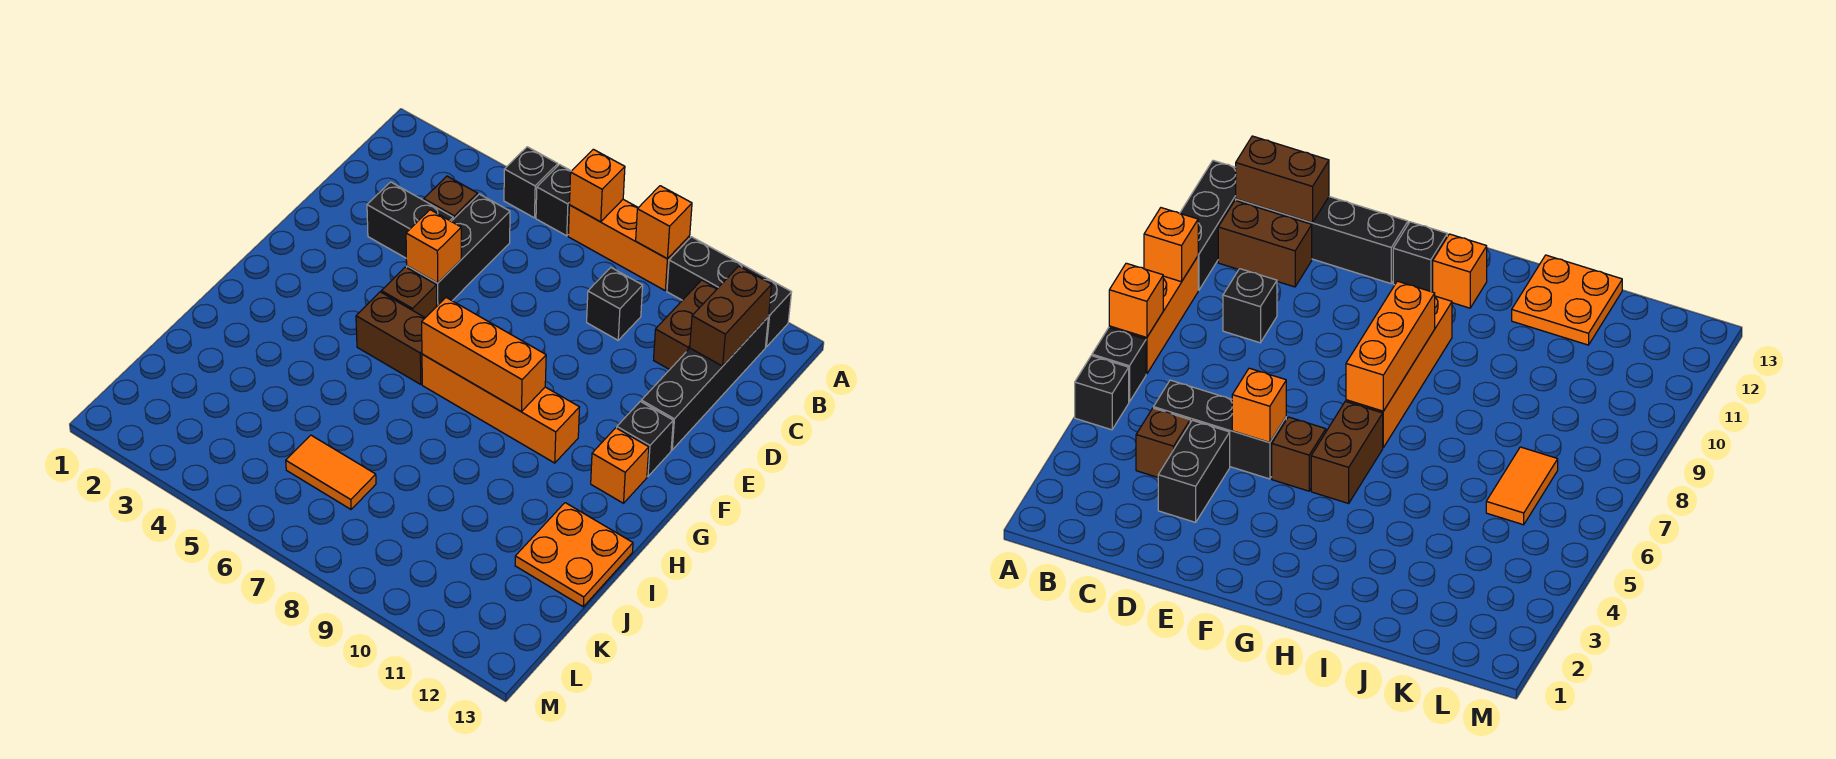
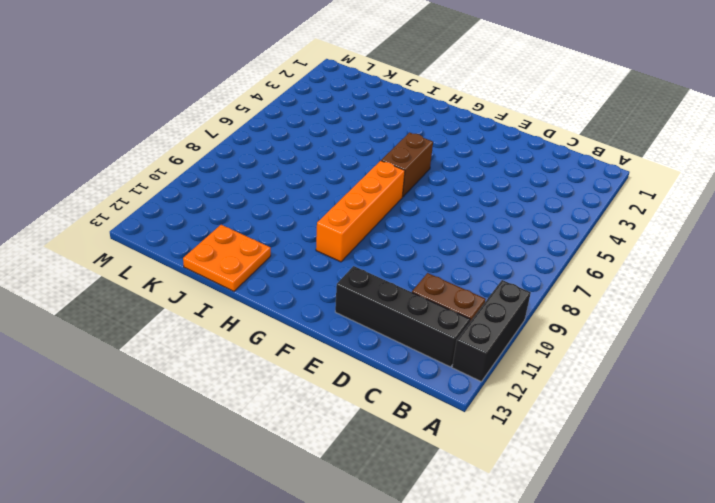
none -> black 1x1 brick [504,147,558,218]
none -> black 1x1 brick [536,165,571,236]
none -> orange 1x3 brick [568,199,690,290]

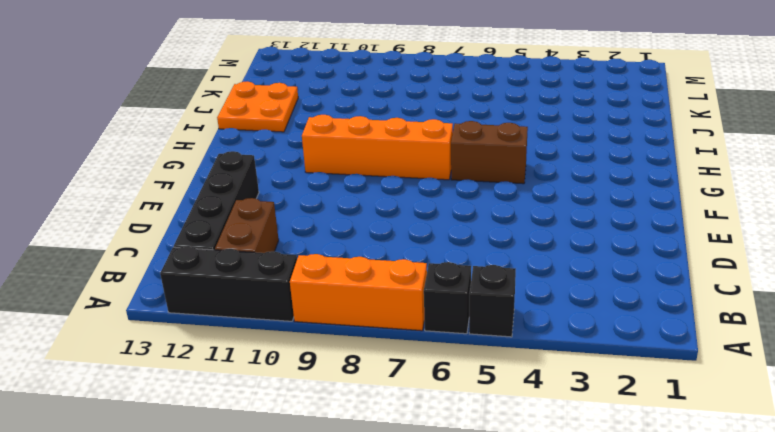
none -> brown 1x1 brick [424,176,478,219]
none -> black 1x3 brick [407,194,510,306]
none -> black 1x1 brick [587,268,643,340]

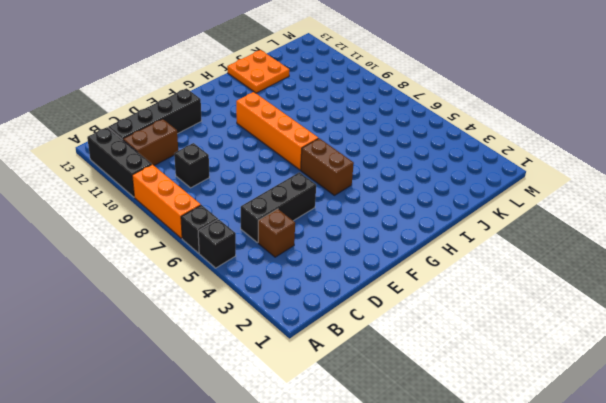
none -> black 1x2 brick [367,182,453,258]
none -> brown 1x1 brick [381,267,437,318]
none -> black 1x1 brick [617,401,673,476]

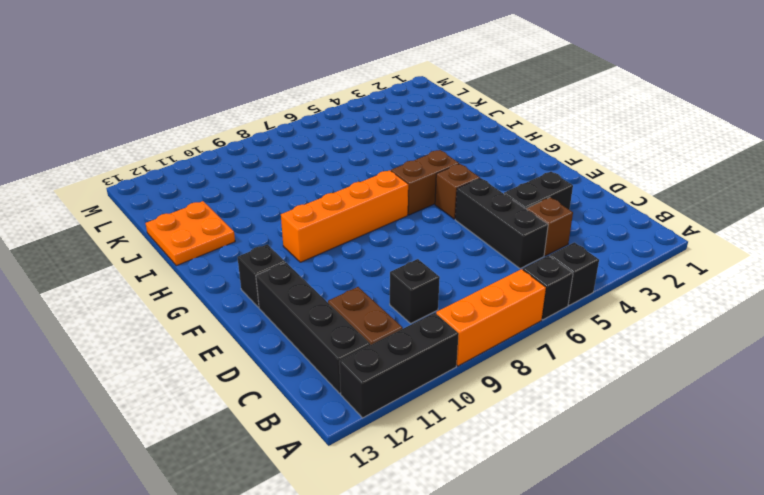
none -> orange 1x1 brick [591,428,649,503]
none -> orange 1x2 tile [286,435,376,509]
none -> orange 1x1 brick [569,149,625,222]

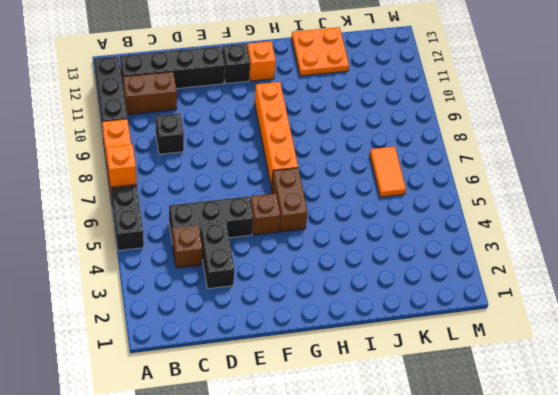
none -> orange 1x1 brick [636,186,692,259]
none -> brown 1x2 brick [690,266,772,366]
none -> orange 1x1 brick [406,210,461,283]

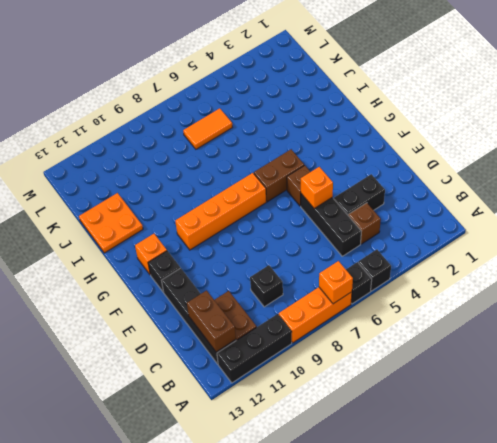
none -> orange 1x1 brick [636,186,692,259]
none -> orange 1x3 brick [422,298,546,412]

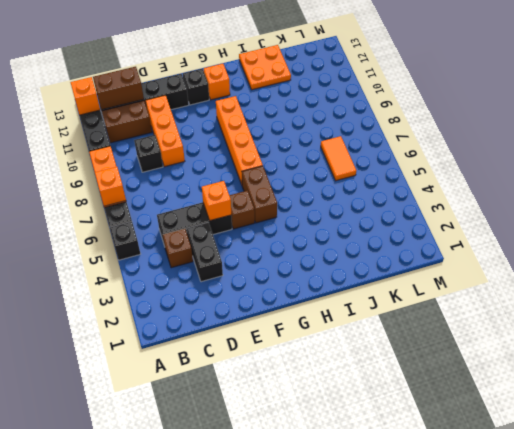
orange 1x1 brick [70,77,100,115] -> orange 1x1 brick moved to [636,186,692,259]
orange 1x3 brick [145,95,185,167] -> orange 1x3 brick moved to [422,298,546,412]

